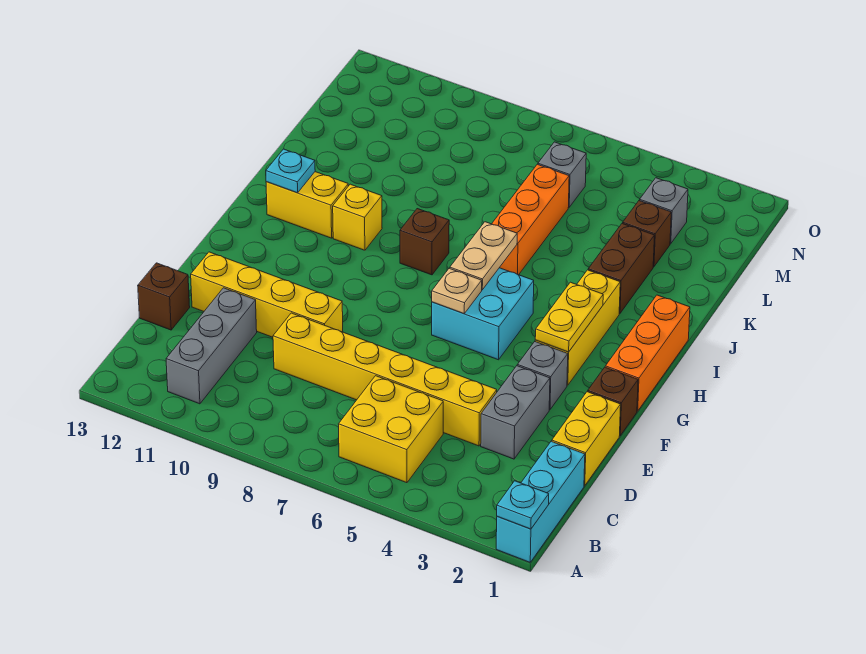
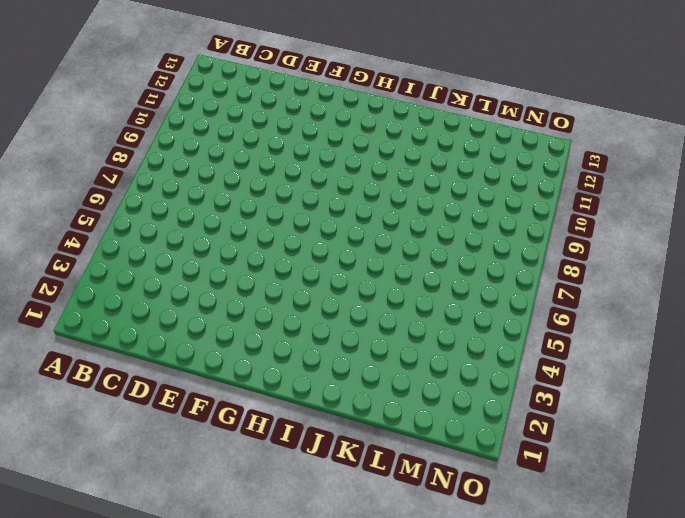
none -> cyan 1x3 brick [496,441,585,562]
none -> yellow 2x2 brick [339,376,443,483]
none -> grey 1x3 brick [166,288,257,404]

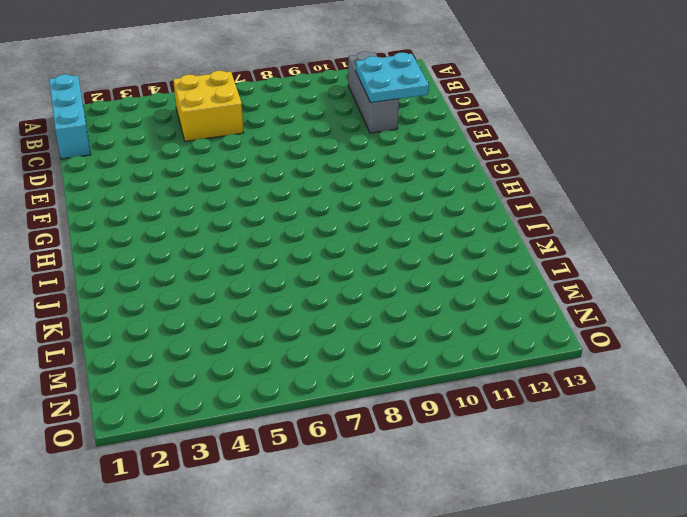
cyan 2x2 plate [356,53,429,103] -> none
none -> yellow 1x2 brick [552,392,621,486]
none -> grey 1x2 brick [481,366,550,459]
none -> yellow 1x6 brick [273,313,497,446]

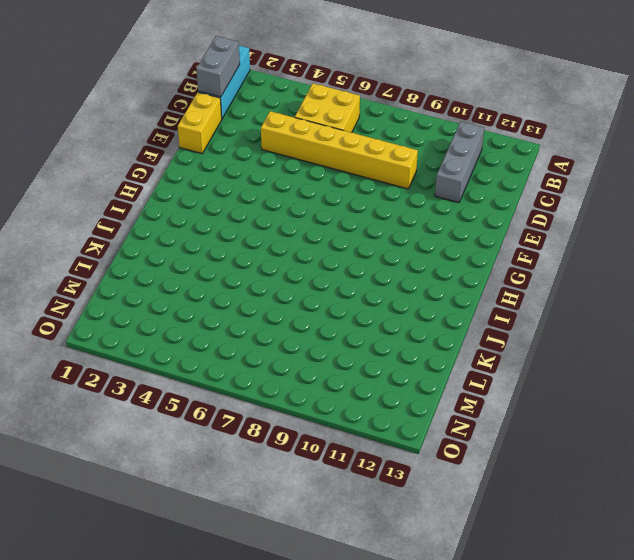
grey 1x2 brick [196,36,240,97] -> grey 1x2 brick moved to [481,366,550,459]
none -> brown 1x1 brick [138,263,190,330]
none -> yellow 1x4 brick [191,252,343,337]
none -> brown 1x1 brick [588,367,638,436]

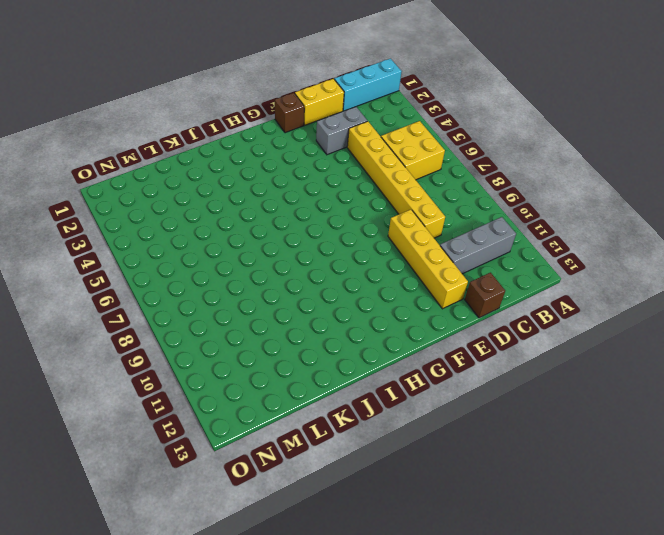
none -> grey 1x1 brick [517,342,568,410]
none -> orange 1x3 brick [605,295,690,411]
none -> yellow 1x3 brick [535,270,620,385]

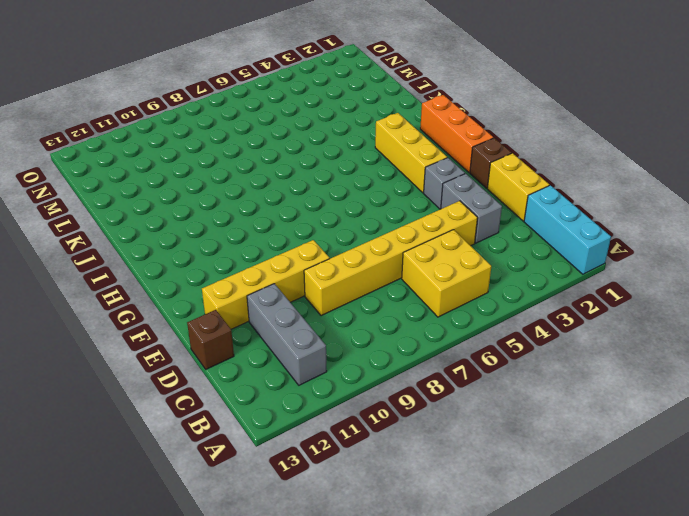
none -> cyan 2x2 brick [432,268,534,360]
none -> brown 1x1 brick [400,209,449,275]
none -> yellow 1x1 brick [333,184,382,250]

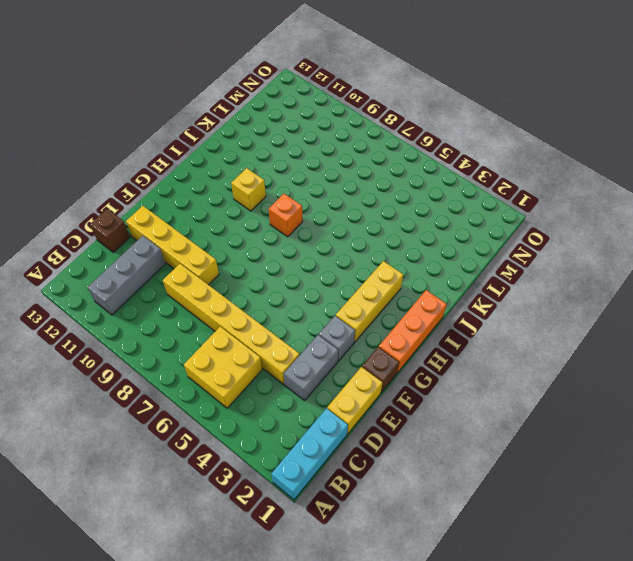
orange 1x1 brick [269,194,303,237] -> brown 1x1 brick [400,209,449,275]
none -> cyan 2x2 brick [432,268,534,360]
none -> yellow 1x2 brick [266,172,348,238]
none -> brown 1x2 brick [588,223,655,314]

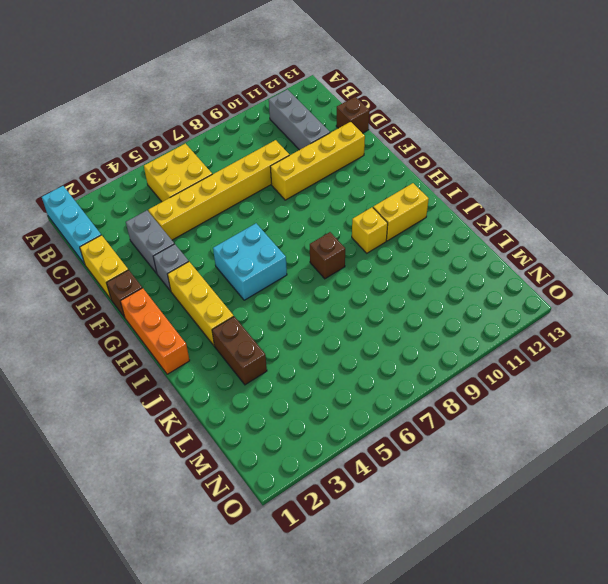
none -> orange 1x3 brick [492,164,569,275]
none -> brown 1x1 brick [623,201,671,267]
none -> grey 1x1 brick [640,178,688,244]

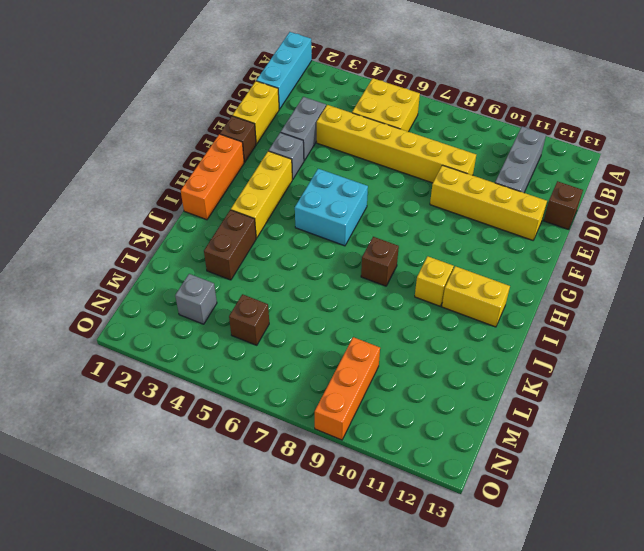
brown 1x1 brick [229,294,269,345] -> brown 1x1 brick moved to [623,201,671,267]
orange 1x3 brick [315,337,380,440] -> orange 1x3 brick moved to [492,164,569,275]
none -> grey 1x1 brick [538,142,586,207]
none -> cyan 1x1 plate [497,481,549,529]
none -> yellow 1x2 plate [535,282,603,352]

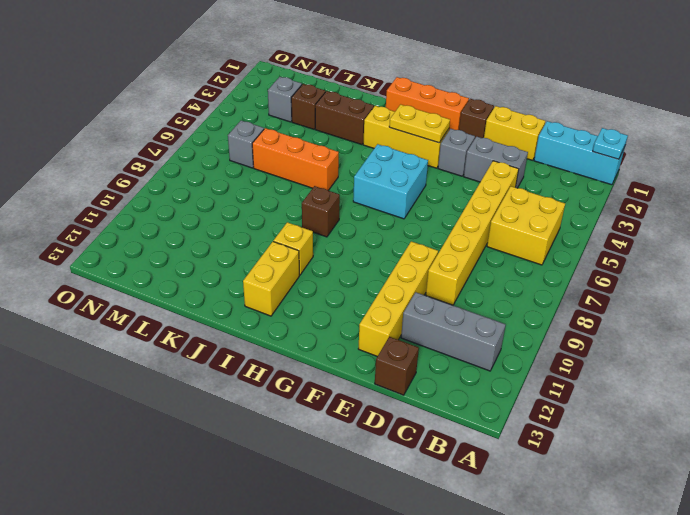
none -> tan 1x1 plate [432,268,482,314]
none -> tan 1x2 plate [450,222,517,290]
none -> cyan 1x1 plate [266,149,315,193]

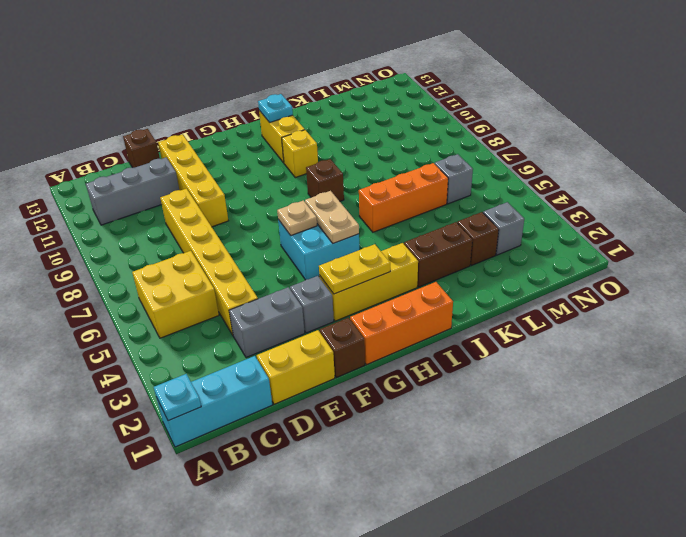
tan 1x2 plate [305,191,359,243] -> tan 1x2 plate turned to [450,222,517,290]

